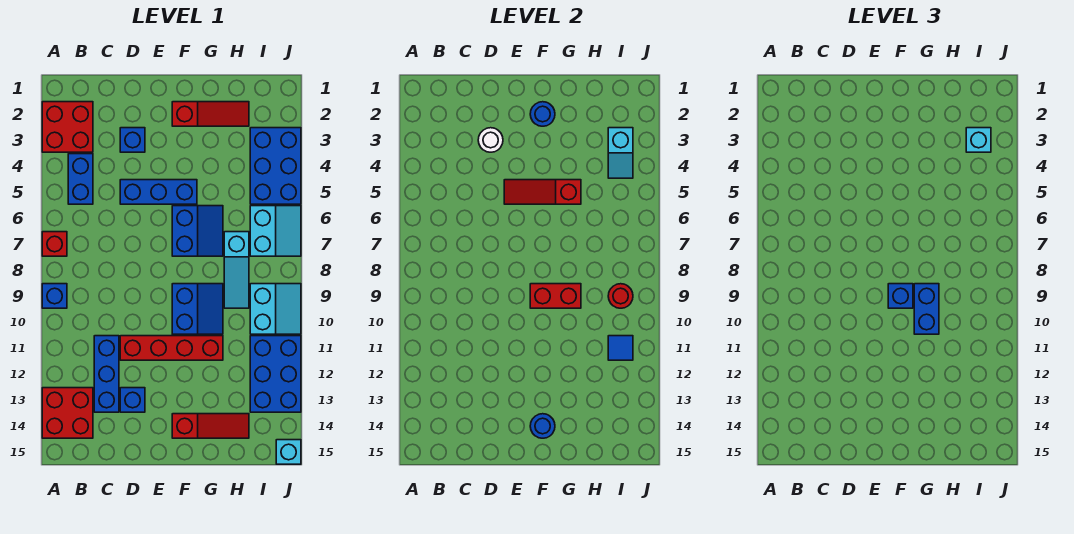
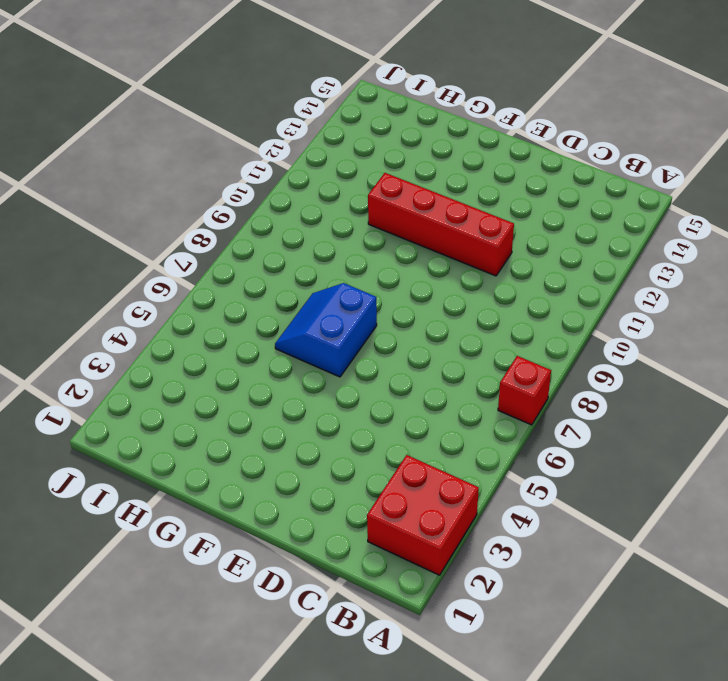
none -> blue 1x1 brick [42,284,67,308]
none -> red 2x2 brick [42,388,93,438]
none -> blue 1x2 brick [68,154,93,204]
none -> blue 1x3 brick [94,336,119,412]

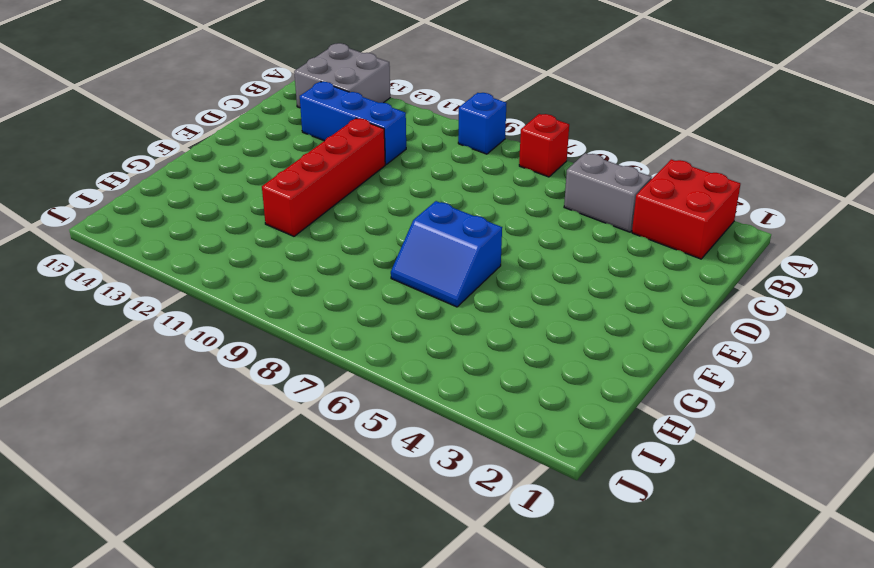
grey 2x2 brick [294,43,390,108] -> red 2x2 brick [42,388,93,438]
grey 1x2 brick [564,153,652,232] -> blue 1x2 brick [68,154,93,204]
none -> blue 1x1 brick [120,128,145,152]
none -> blue 1x3 brick [120,180,197,204]
none -> blue 1x1 brick [120,388,145,412]
none -> red 1x3 slope [172,102,249,126]

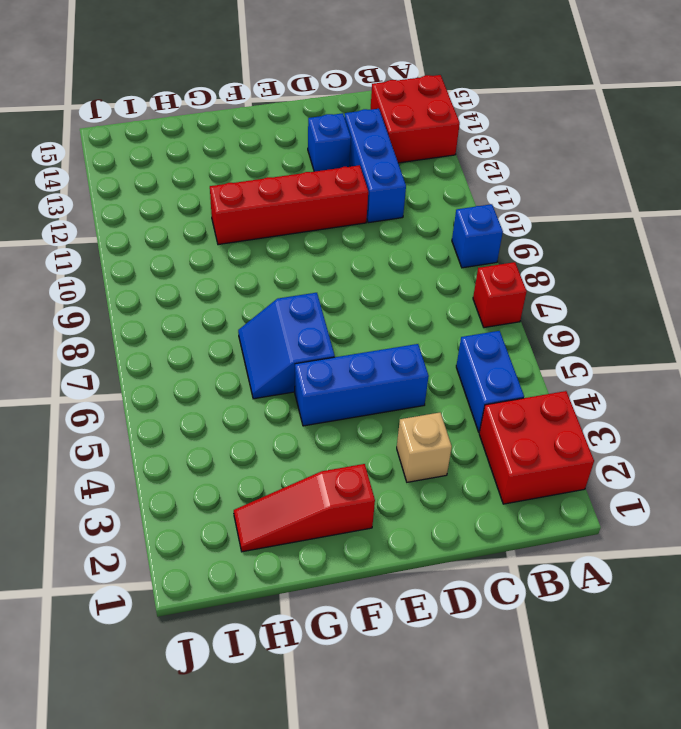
tan 1x1 brick [397,413,452,482] -> blue 1x1 brick [120,128,145,152]
none -> blue 2x2 slope [172,284,223,334]
none -> red 1x3 slope [172,414,249,438]
none -> cyan 1x3 slope [224,232,249,308]
none -> blue 2x3 brick [250,128,301,204]

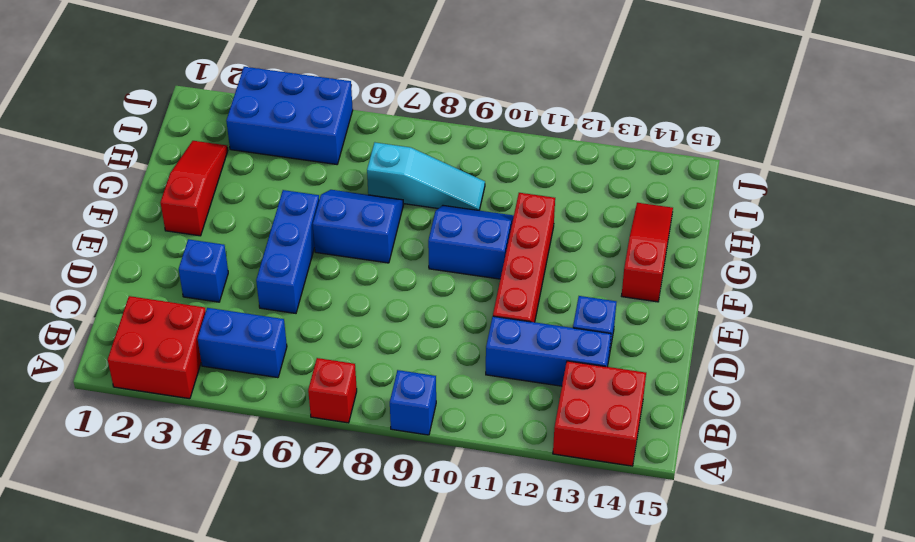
none -> cyan 2x2 slope [250,206,301,256]
none -> cyan 2x2 slope [250,284,301,334]
none -> blue 2x3 brick [250,336,301,412]
none -> cyan 1x1 brick [276,440,301,464]

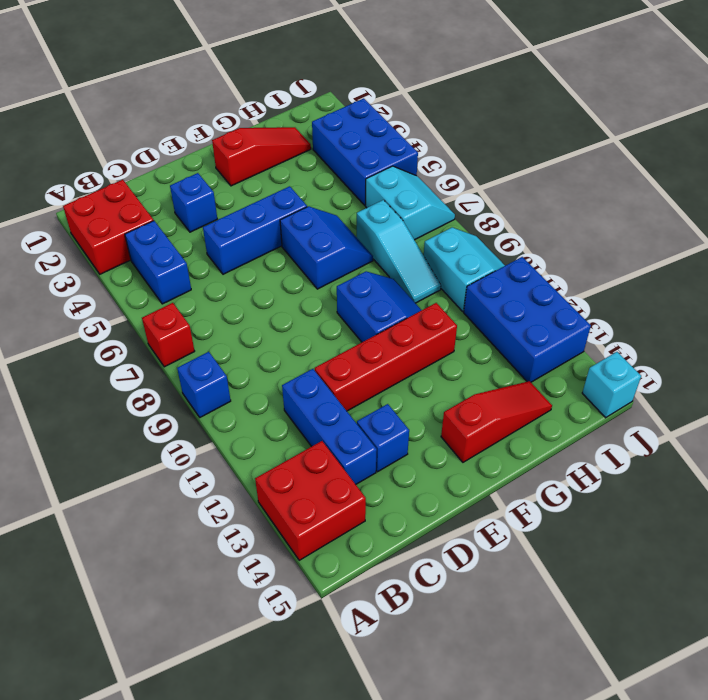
none -> white 1x1 round brick [478,128,503,152]
none -> red 1x3 slope [504,180,581,204]
none -> blue 1x1 round brick [530,102,555,126]
none -> red 1x2 brick [530,284,581,308]

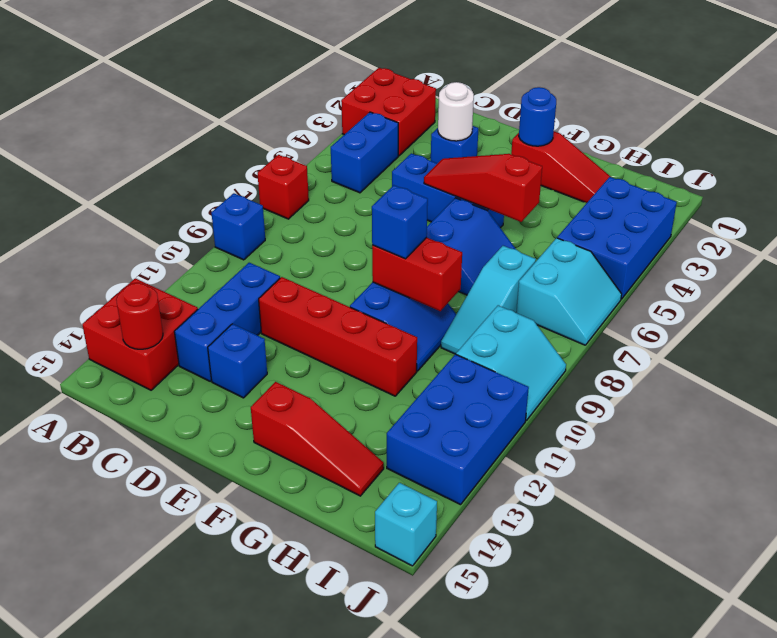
red 1x1 round brick [116,283,163,349] -> red 1x1 round brick moved to [608,284,633,308]
none -> blue 1x1 round brick [530,414,555,438]
none -> cyan 1x2 slope [608,128,633,178]
none -> blue 1x1 tile [608,336,633,360]
none -> blue 1x2 brick [914,284,939,334]

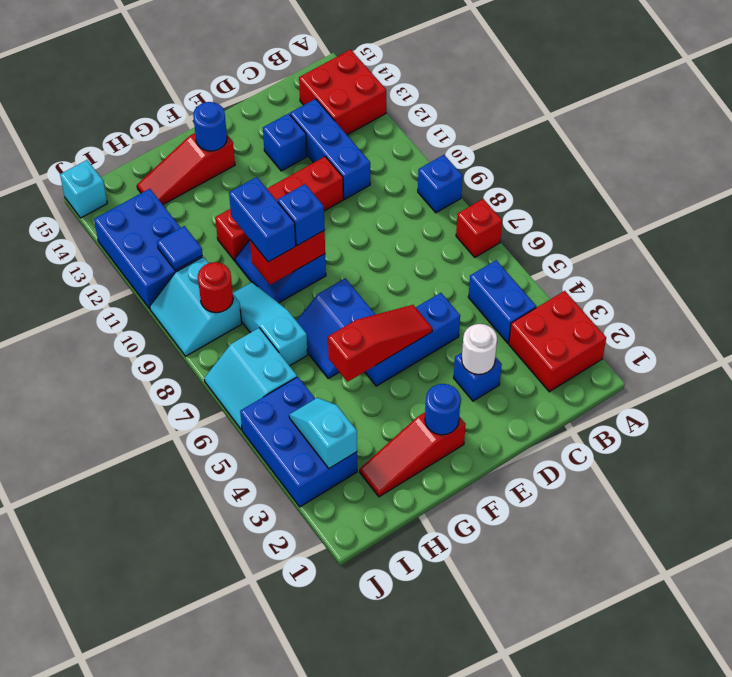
none -> cyan 1x1 brick [966,128,991,152]

